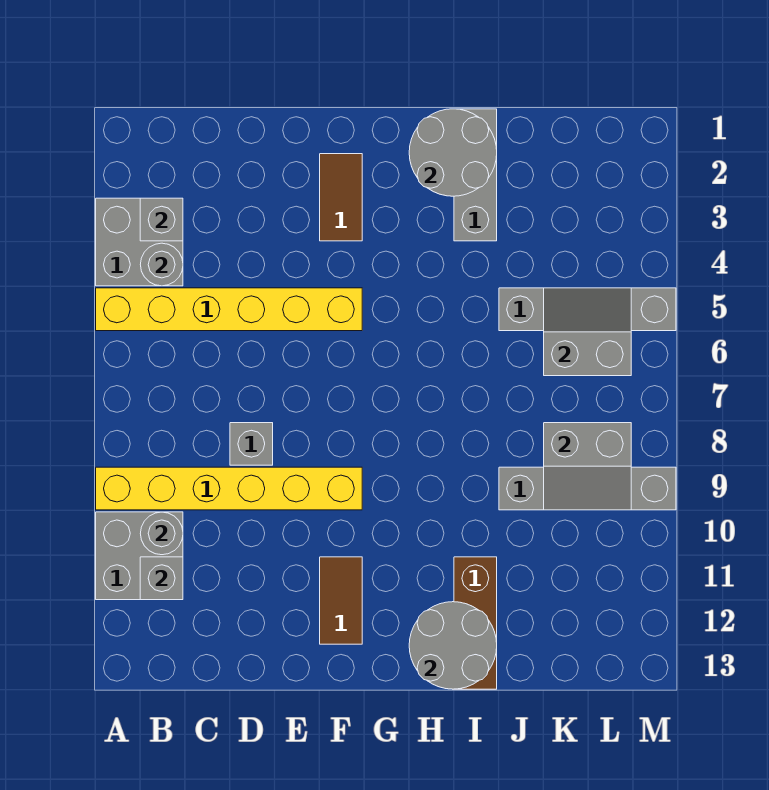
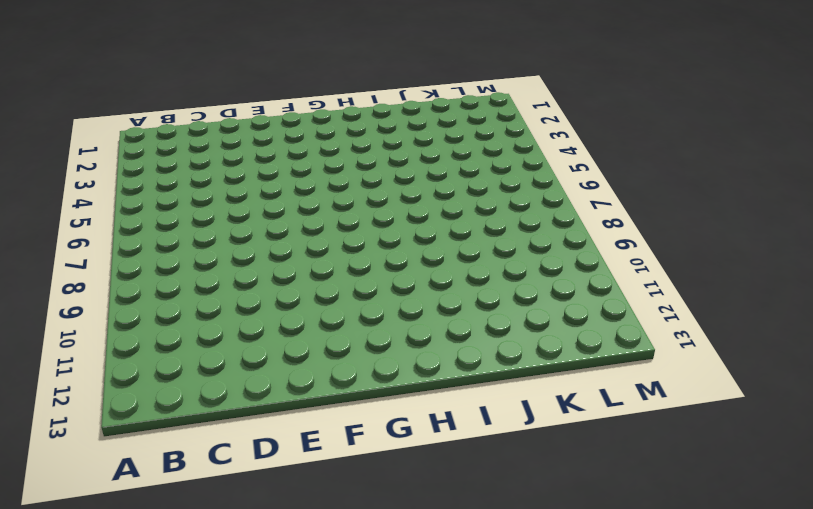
none -> grey 2x2 brick [96,198,183,286]
none -> yellow 1x6 brick [96,288,362,331]
none -> yellow 1x6 brick [96,467,362,510]

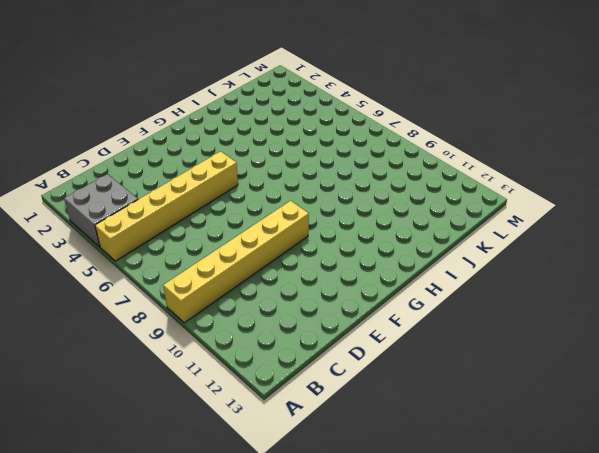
none -> grey 2x2 brick [96,512,183,600]
none -> grey 1x1 brick [230,423,273,465]
none -> brown 1x2 tile [320,154,362,241]

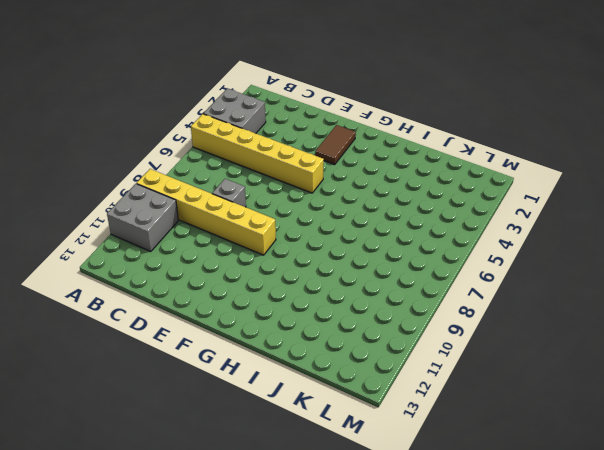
none -> brown 1x2 tile [320,557,362,644]
none -> grey 1x3 brick [454,109,497,241]
none -> brown 1x3 brick [454,557,497,689]

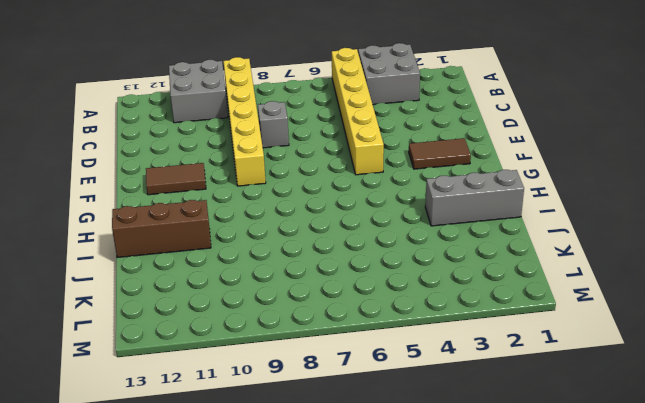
none -> grey 1x4 brick [499,288,676,331]
none -> grey 1x4 brick [499,467,676,510]
none -> grey 1x1 brick [140,198,183,241]

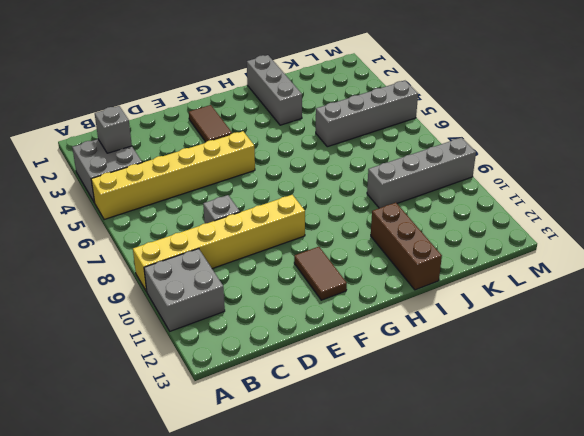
none -> grey 1x1 round brick [140,243,183,286]
none -> grey 1x1 round brick [140,512,183,555]
none -> grey 1x1 brick [140,557,183,600]

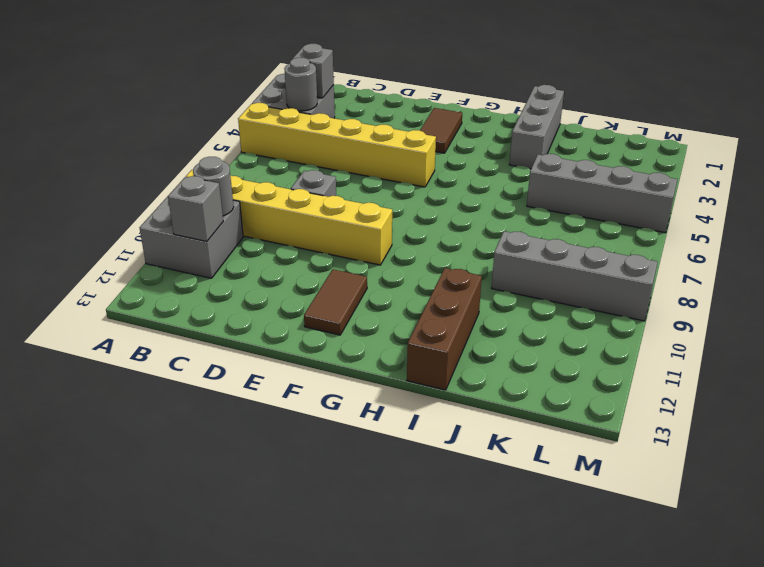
none -> grey 2x2 round brick [409,109,497,196]
none -> grey 2x2 round brick [409,602,497,689]
none -> grey 2x2 slope [544,288,631,376]

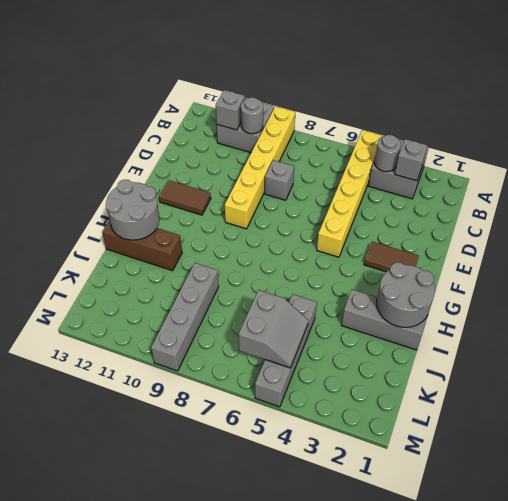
none -> grey 2x2 slope [544,423,631,510]

